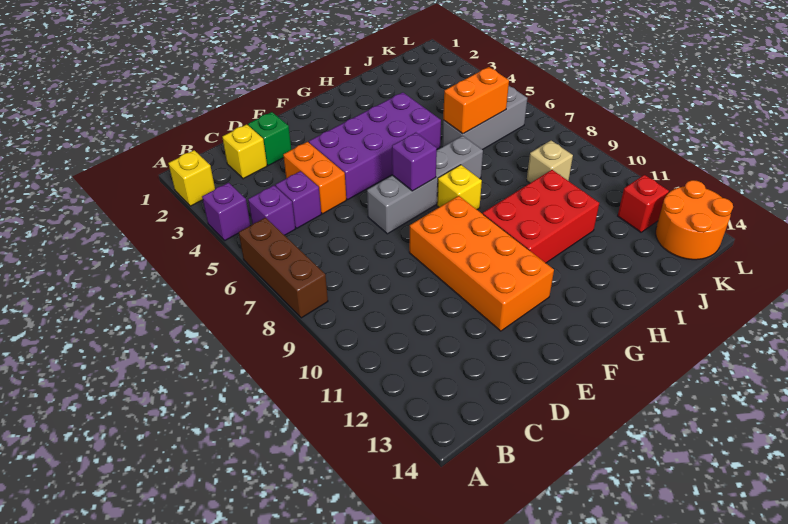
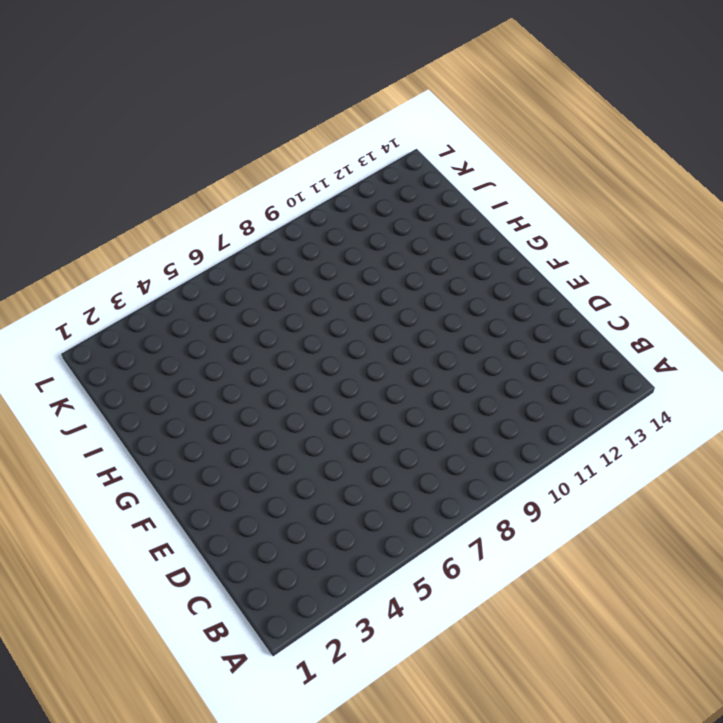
none -> yellow 1x1 brick [168,150,215,206]
none -> purple 1x1 brick [202,183,250,240]
none -> brown 1x3 brick [239,218,328,318]

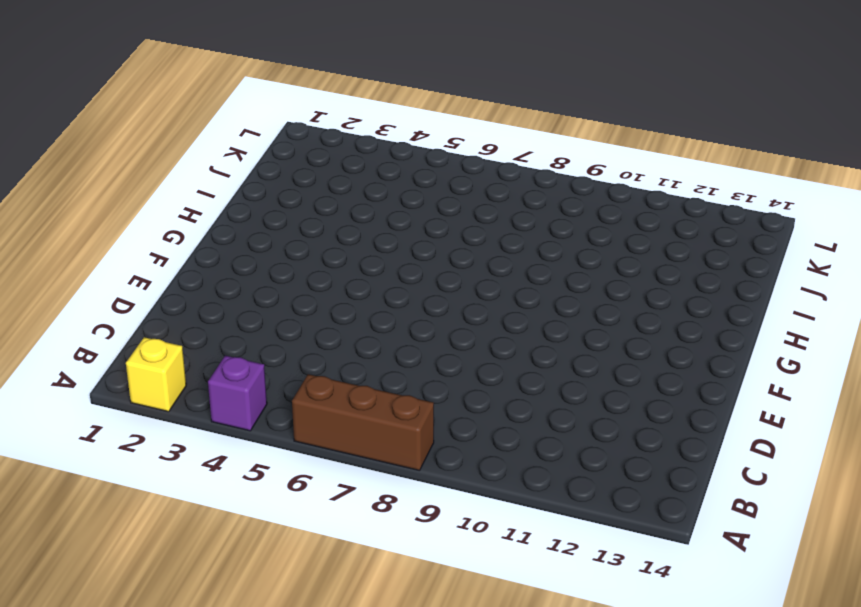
none -> purple 1x1 brick [248,185,295,235]
none -> yellow 1x1 brick [222,124,267,179]
none -> purple 1x1 brick [275,171,321,228]

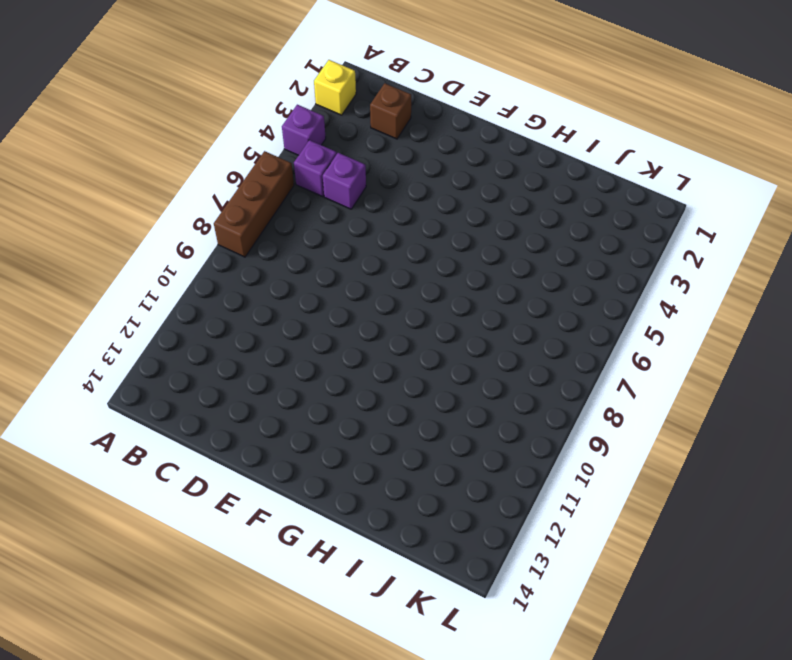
brown 1x1 brick [370,83,411,139] -> yellow 1x1 brick [222,124,267,179]
none -> green 1x1 brick [248,112,291,165]
none -> orange 1x2 brick [283,142,346,214]
none -> purple 2x4 brick [309,92,441,199]

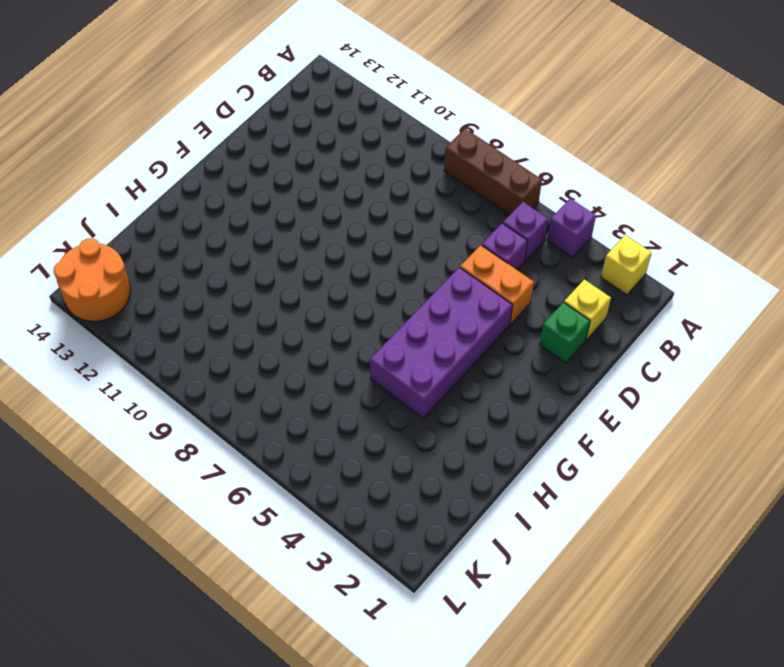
none -> grey 1x4 brick [367,136,483,234]
none -> orange 2x4 brick [409,196,554,331]
none -> yellow 1x1 brick [437,165,482,209]

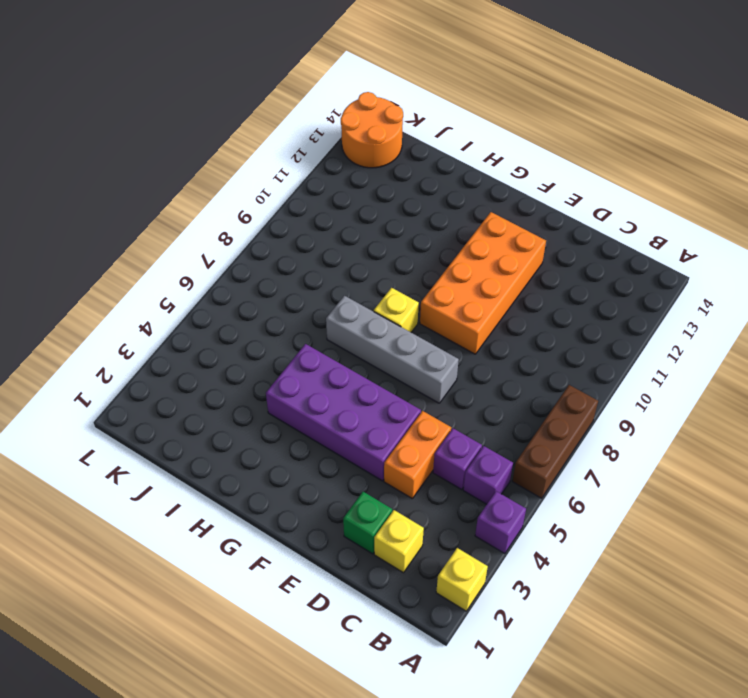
none -> red 2x3 brick [483,170,599,263]
none -> grey 1x3 brick [442,86,527,150]
none -> tan 1x1 brick [527,140,573,183]

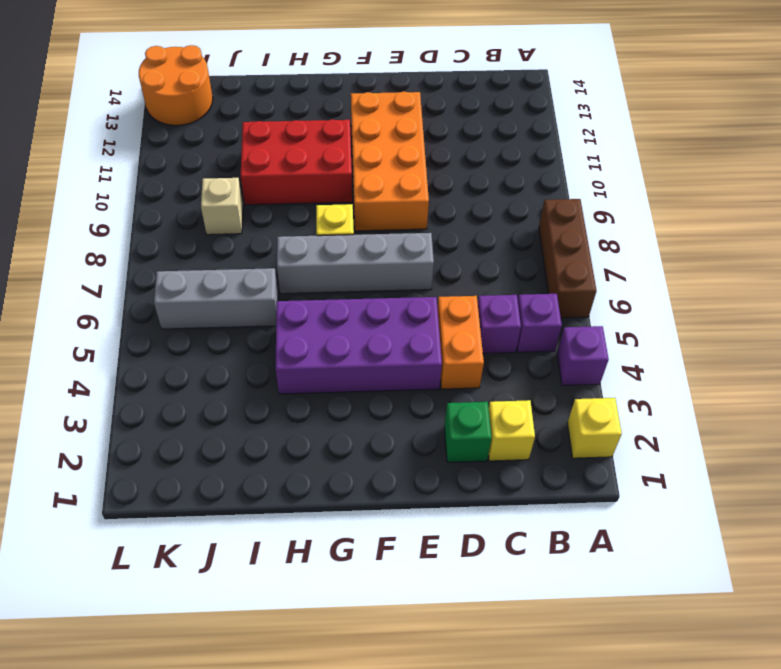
none -> red 1x1 brick [618,175,669,232]
none -> purple 1x1 brick [392,133,437,191]
none -> orange 1x2 brick [443,67,509,134]

